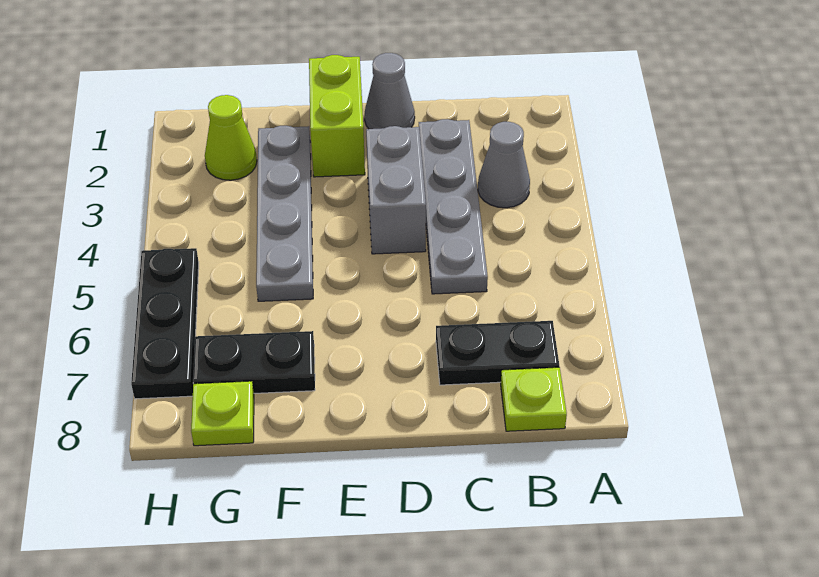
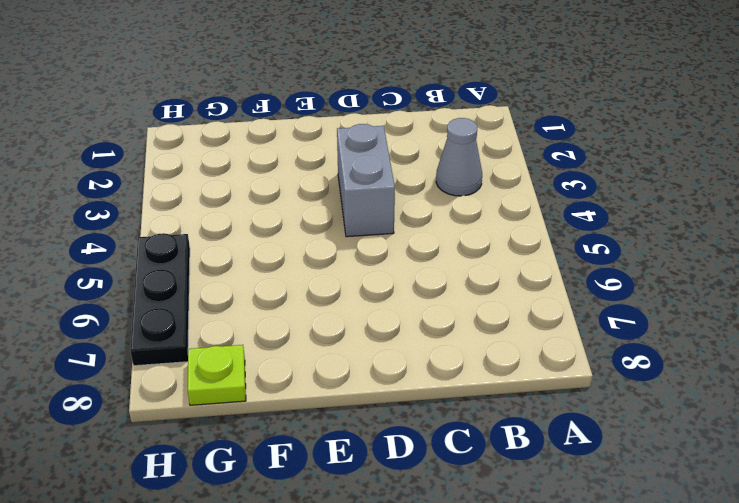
none -> black 1x2 plate [436,321,559,385]
none -> lime 1x1 plate [501,367,567,431]
none -> grey 1x4 plate [419,119,488,294]

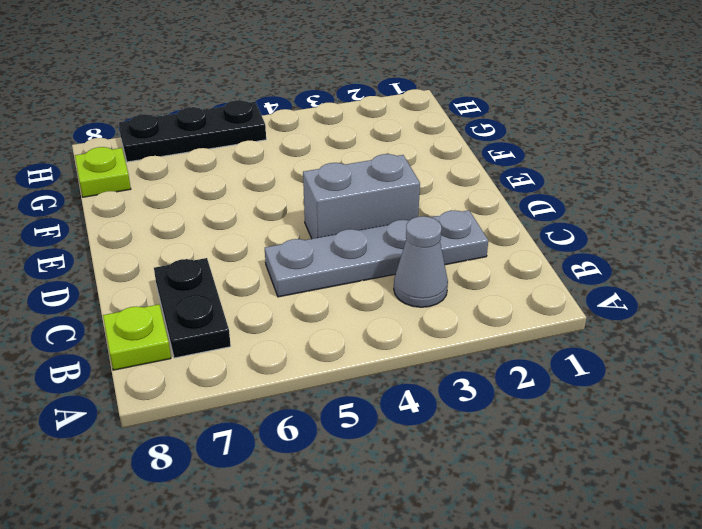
none -> grey 1x1 cone [365,53,415,129]
none -> lime 1x2 brick [309,55,365,177]
none -> grey 1x4 plate [256,126,313,301]

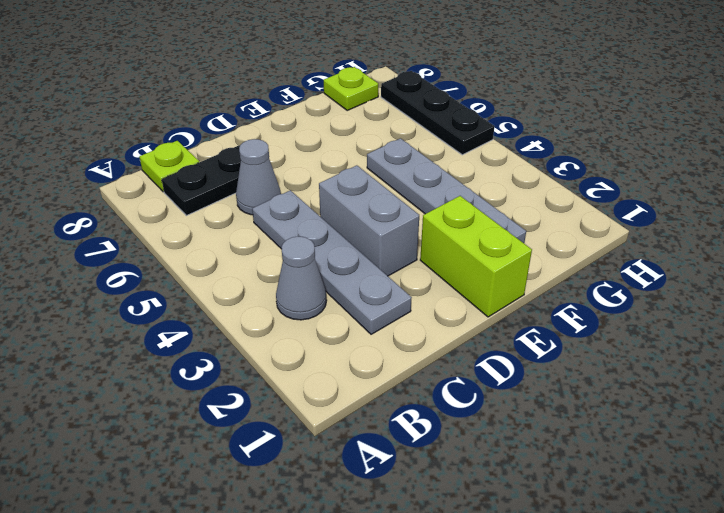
grey 1x1 cone [236,139,281,215] -> grey 1x1 cone moved to [365,53,415,129]
none -> black 1x2 plate [193,331,315,393]
none -> lime 1x1 cone [205,95,257,180]

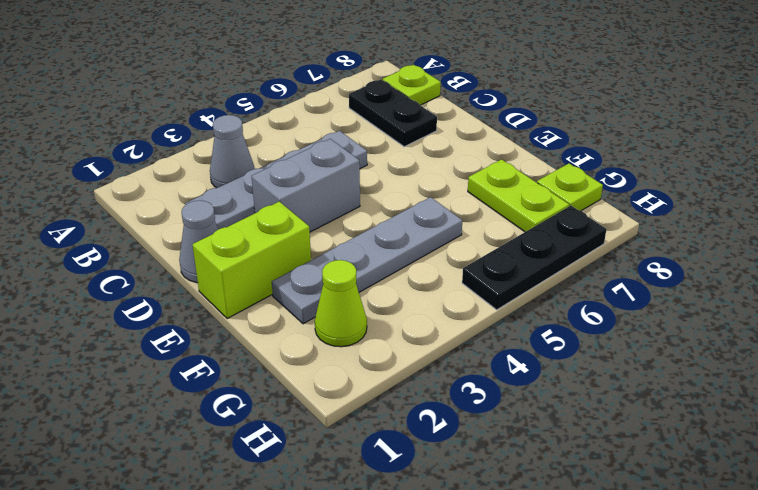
lime 1x2 plate [468,159,569,232] -> black 1x2 plate [193,331,315,393]

